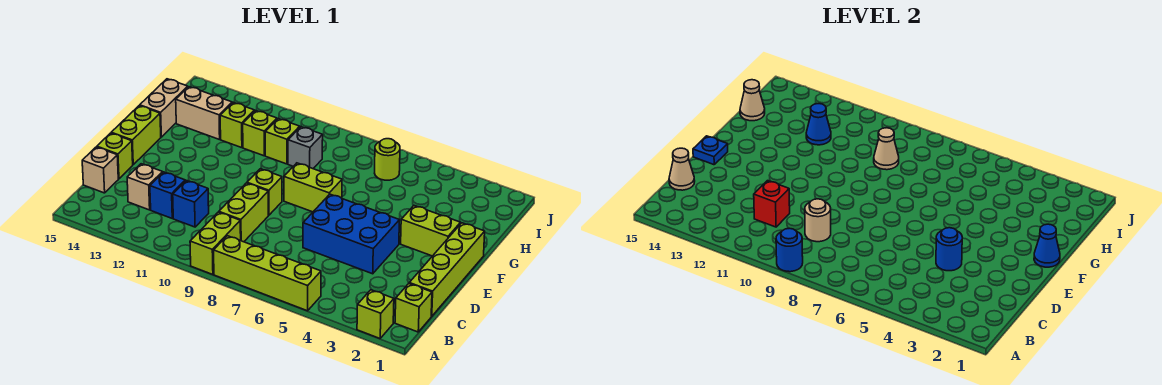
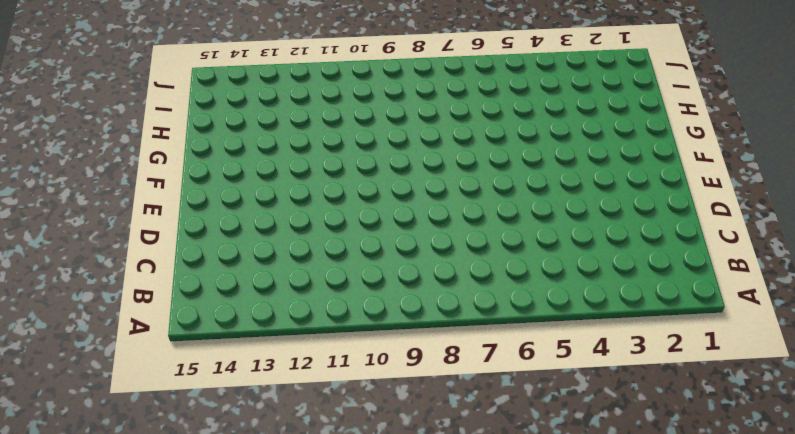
none -> lime 1x1 brick [357,290,394,338]
none -> lime 1x4 brick [214,236,321,311]
none -> lime 1x2 brick [190,212,241,275]
none -> lime 1x1 brick [395,284,432,332]

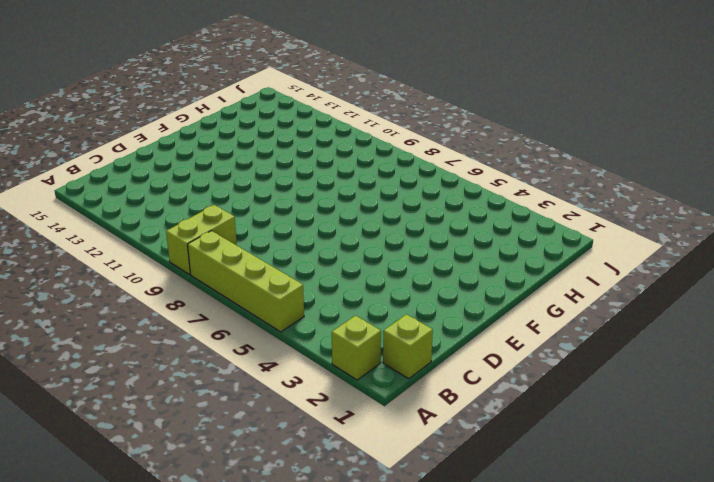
none -> lime 1x4 brick [409,223,485,316]
none -> lime 1x2 brick [219,183,268,242]
none -> blue 1x1 brick [173,181,209,227]
none -> blue 1x1 brick [150,172,185,218]

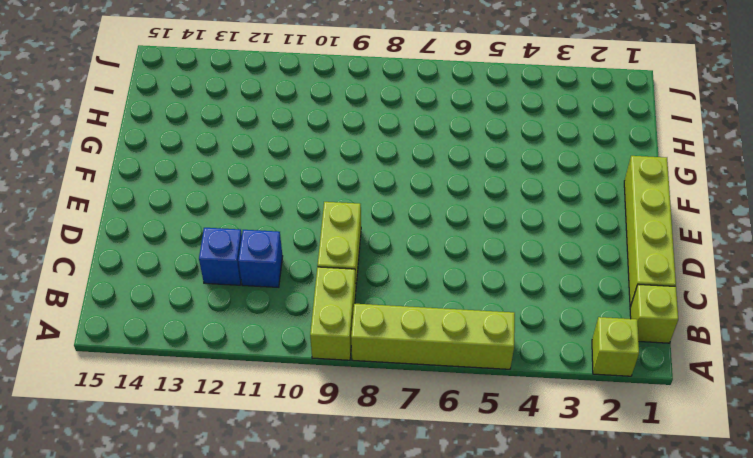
none -> tan 1x1 brick [127,164,163,210]
none -> tan 1x1 brick [82,147,118,193]
none -> blue 2x3 brick [303,194,399,274]
none -> lime 1x1 brick [97,133,133,179]

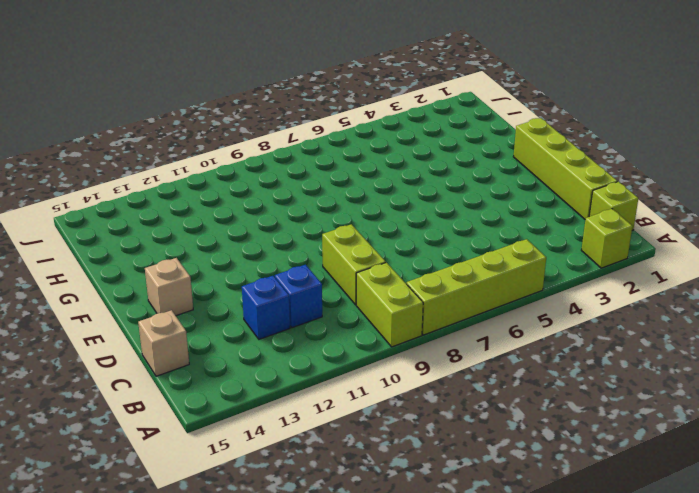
tan 1x1 brick [145,258,193,316] -> tan 1x1 brick moved to [127,164,163,210]
none -> blue 2x3 brick [303,194,399,274]
none -> lime 1x1 brick [97,133,133,179]
none -> lime 1x1 brick [247,169,282,215]
none -> lime 1x2 brick [111,106,161,164]

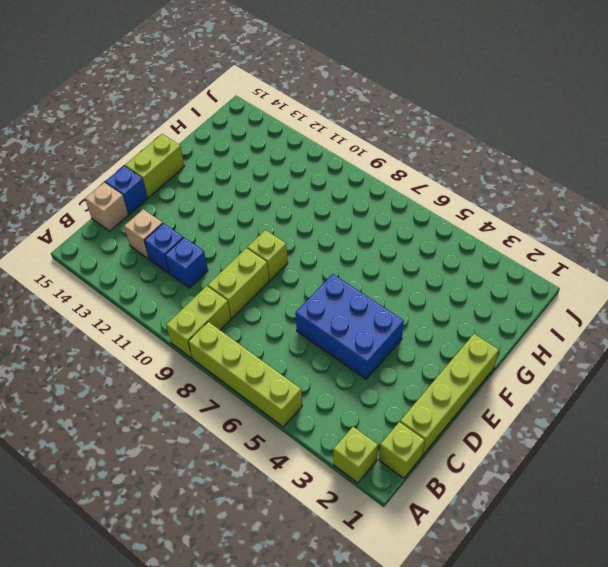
blue 1x1 brick [105,166,147,214] -> lime 1x1 brick [97,133,133,179]
none -> lime 1x2 brick [401,206,461,256]
none -> lime 1x2 brick [284,163,342,212]
none -> tan 1x2 brick [140,79,188,137]
none -> grey 1x1 brick [288,127,323,169]

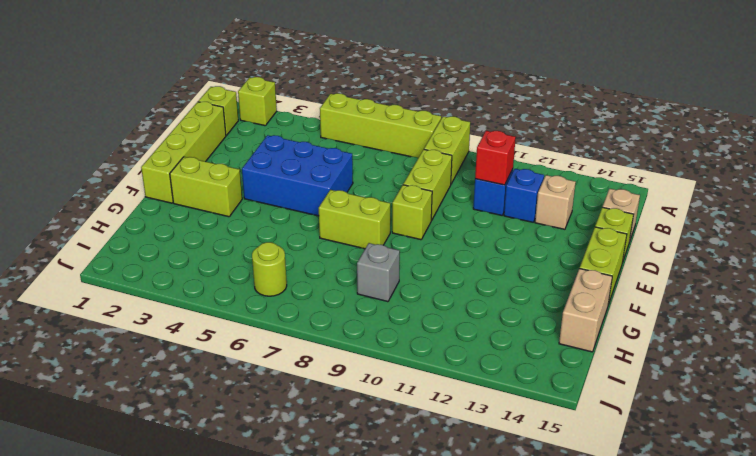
none -> lime 1x1 brick [265,119,300,164]
none -> lime 1x1 brick [243,111,277,156]
none -> lime 1x1 brick [220,102,255,148]
none -> tan 1x2 brick [176,87,232,140]

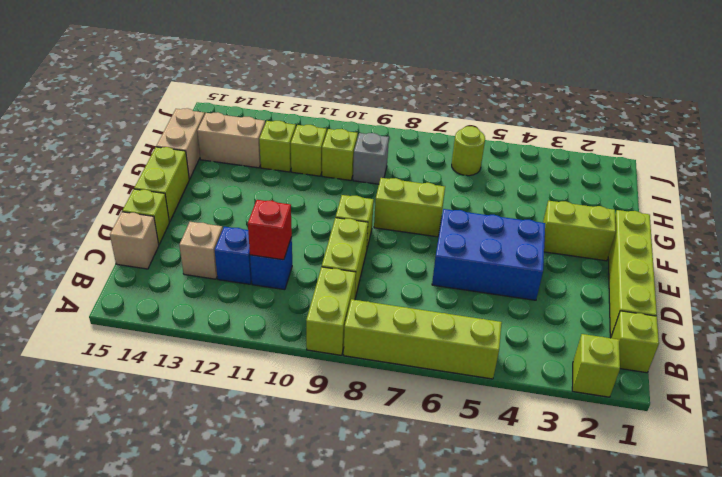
none -> blue 1x1 round brick [776,228,803,272]
none -> tan 1x1 round brick [805,199,831,242]
none -> tan 1x1 cone [669,148,695,190]
none -> blue 1x1 round brick [936,228,962,271]

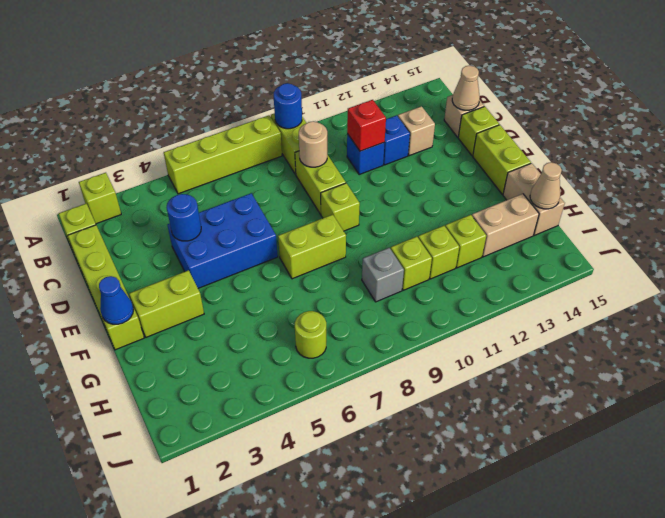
none -> blue 1x1 plate [693,136,728,165]
none -> tan 1x1 cone [874,128,899,170]
none -> blue 1x1 cone [806,104,831,145]

